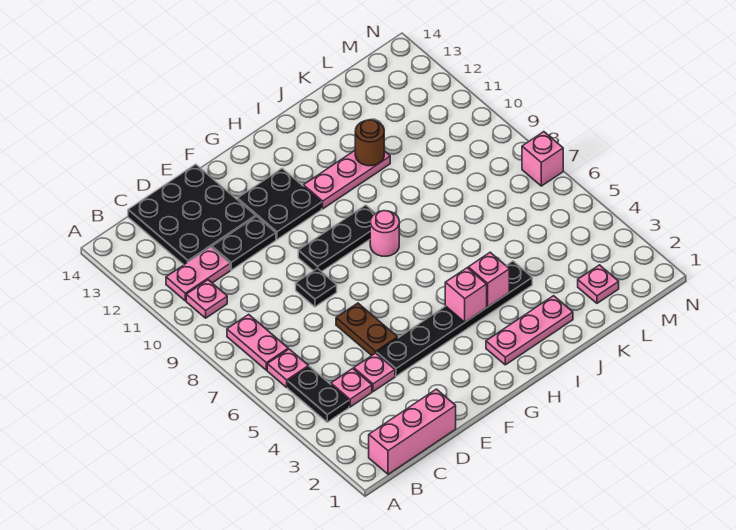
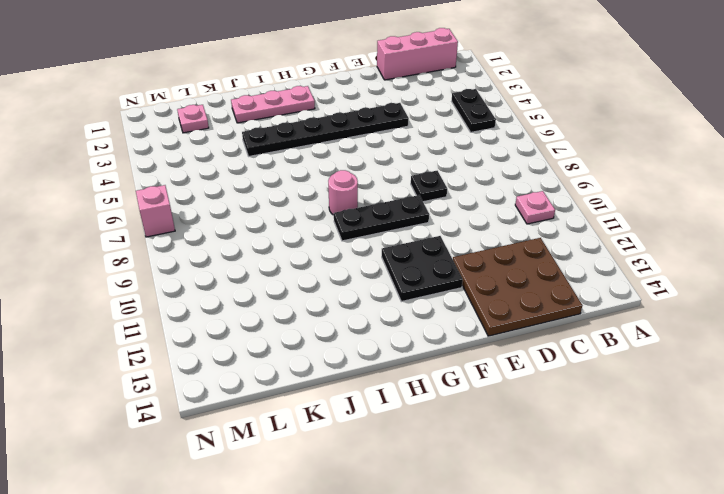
brown 3x3 plate [453,238,582,336] -> black 3x3 plate [128,164,256,265]
none -> pink 1x1 plate [267,349,309,387]
none -> pink 1x2 plate [227,314,288,370]
none -> pink 1x2 plate [166,247,230,301]

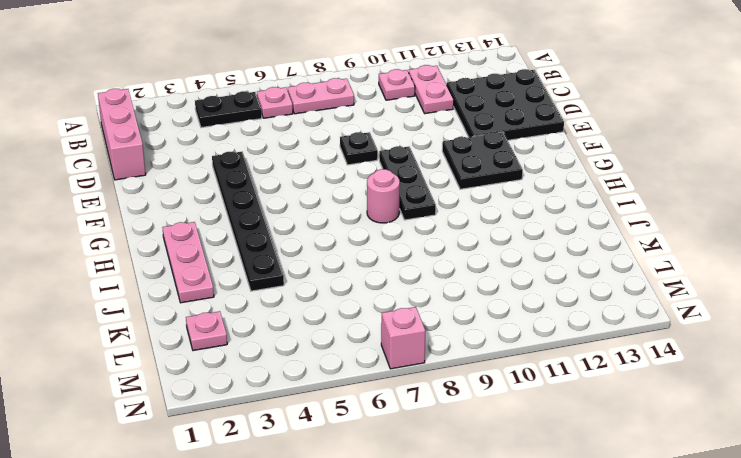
none -> pink 1x1 plate [331,368,372,407]
none -> pink 1x1 plate [354,353,395,392]
none -> black 1x2 plate [212,216,276,270]

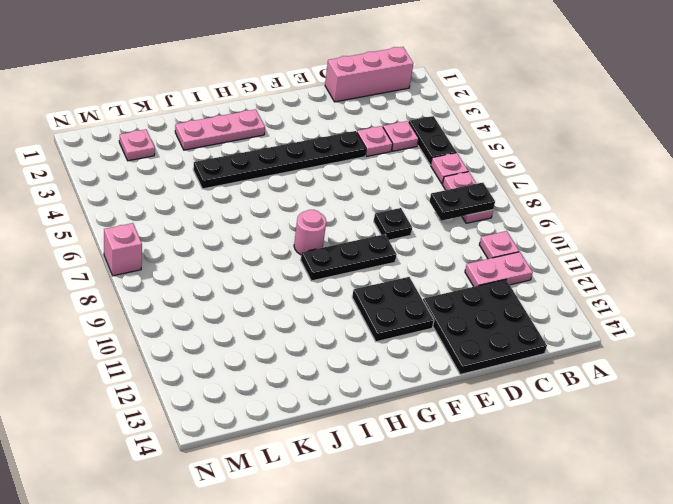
black 1x2 plate [429,183,495,221] -> black 1x2 plate moved to [212,216,276,270]
none -> brown 1x2 plate [336,303,398,356]
none -> pink 1x3 plate [304,151,390,209]
none -> pink 1x1 brick [445,268,487,322]

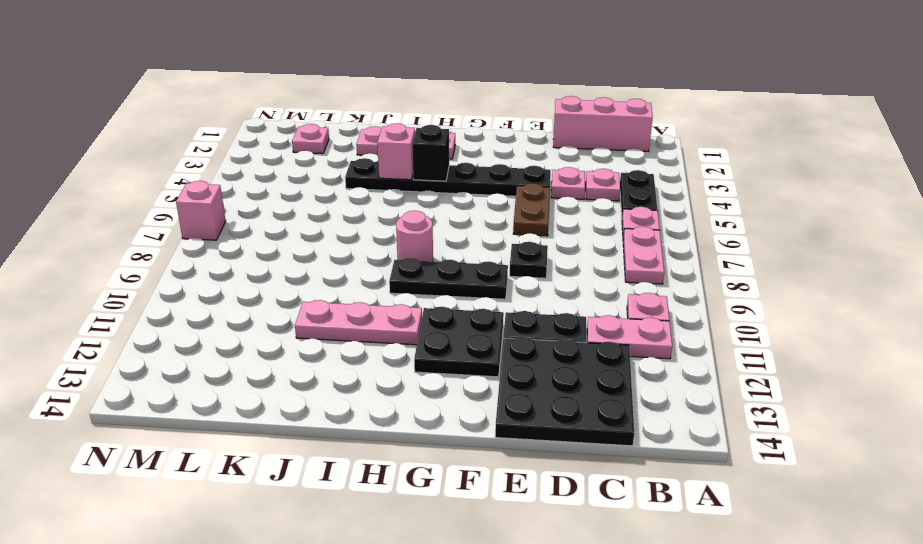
black 1x1 brick [412,125,449,181] -> pink 1x1 brick [445,268,487,322]
none -> brown 1x1 round brick [355,120,384,166]

